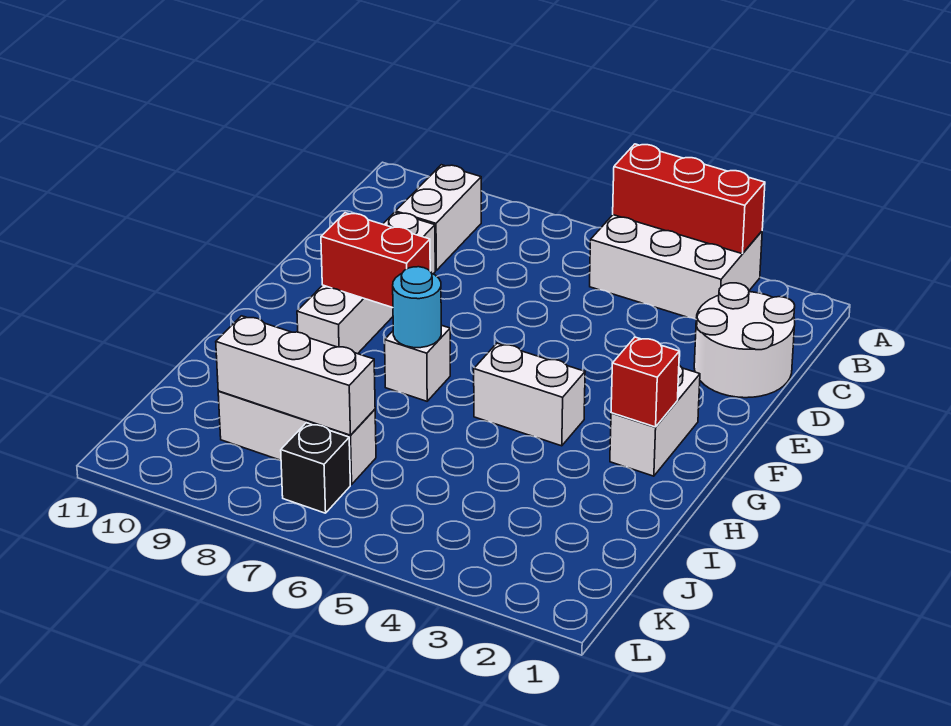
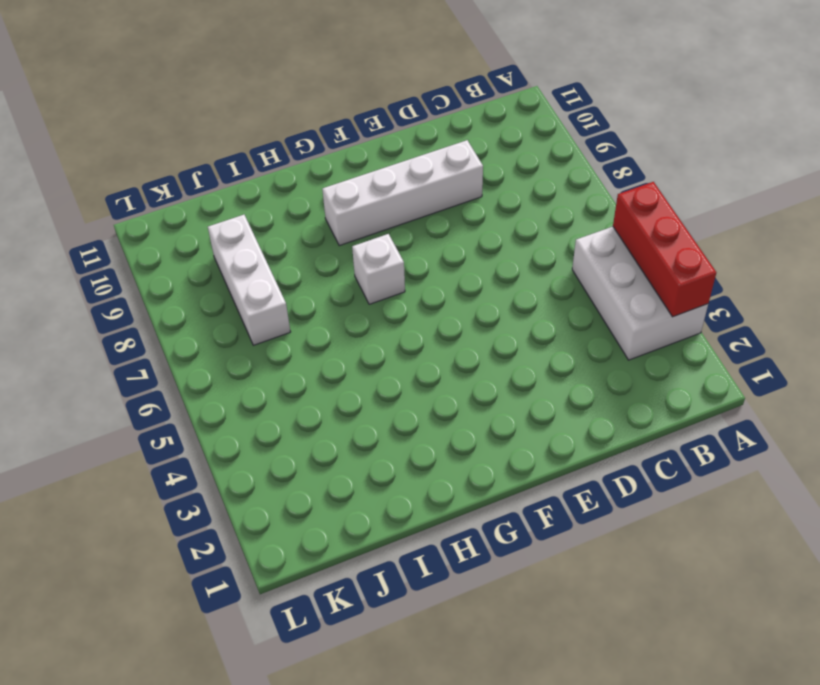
none -> white 1x2 brick [396,165,481,270]
none -> white 2x2 round brick [694,283,795,398]
none -> white 1x2 brick [610,365,700,476]

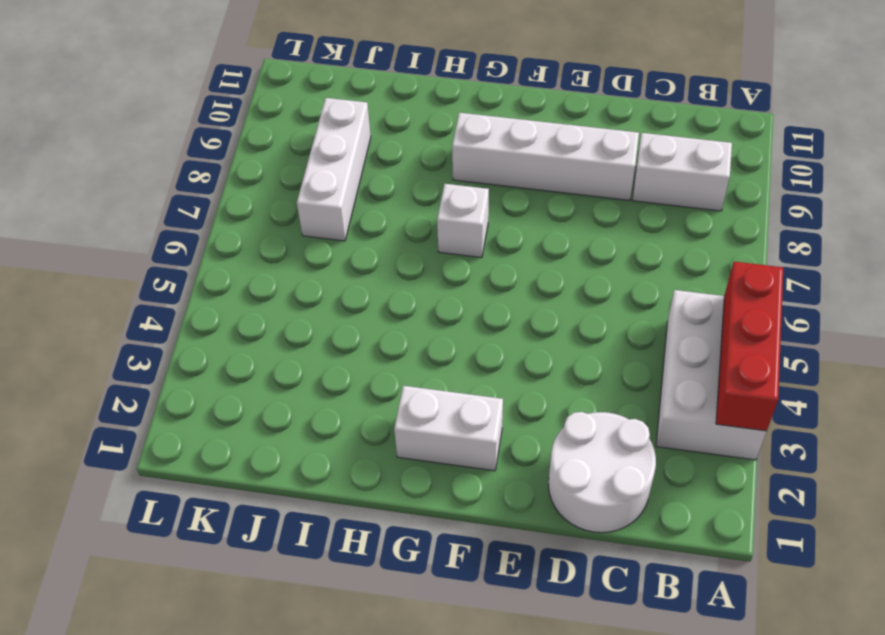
none -> white 1x2 brick [474,343,585,446]
none -> black 1x1 brick [281,423,350,513]
none -> red 1x2 brick [321,213,430,308]

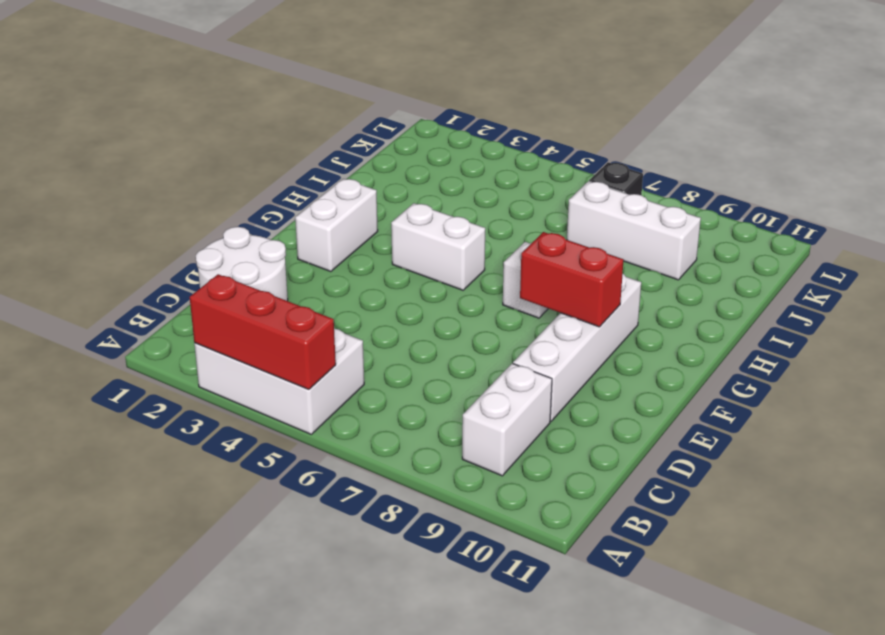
none -> red 1x1 brick [611,337,679,427]
none -> cyan 1x1 round brick [393,267,441,348]
none -> white 1x3 brick [216,316,375,435]

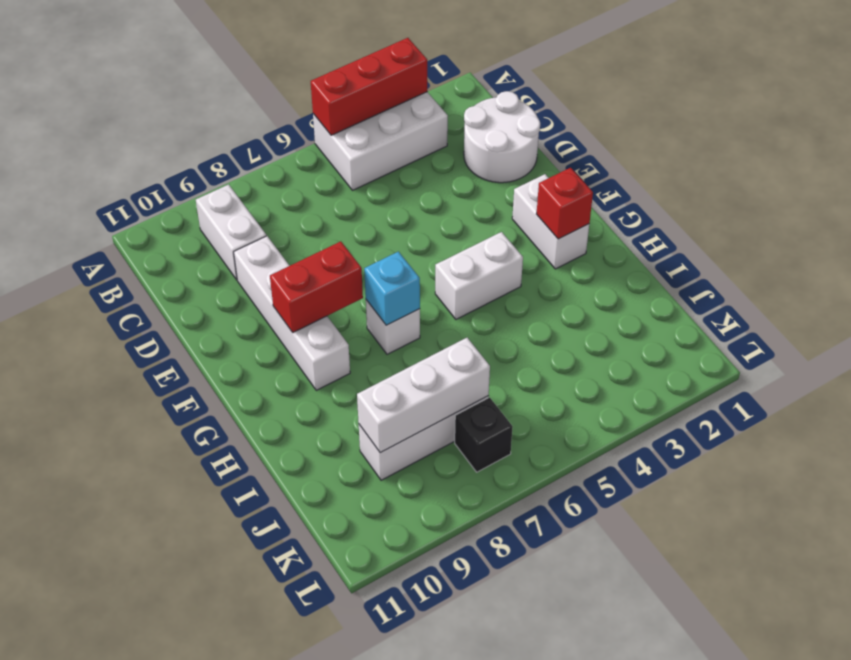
cyan 1x1 brick [364,252,420,325] -> cyan 1x1 round brick [393,267,441,348]

